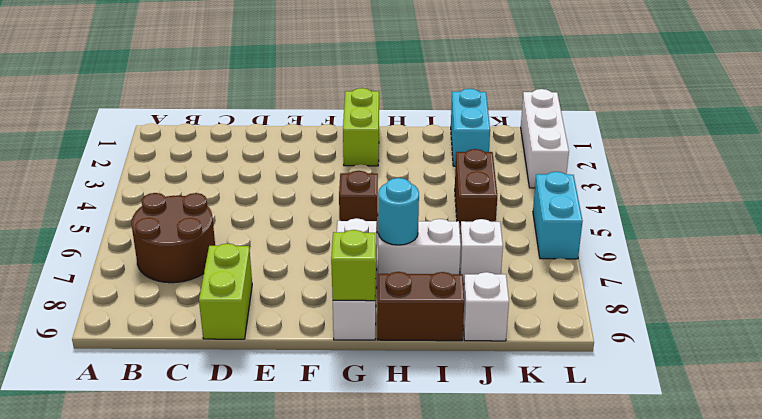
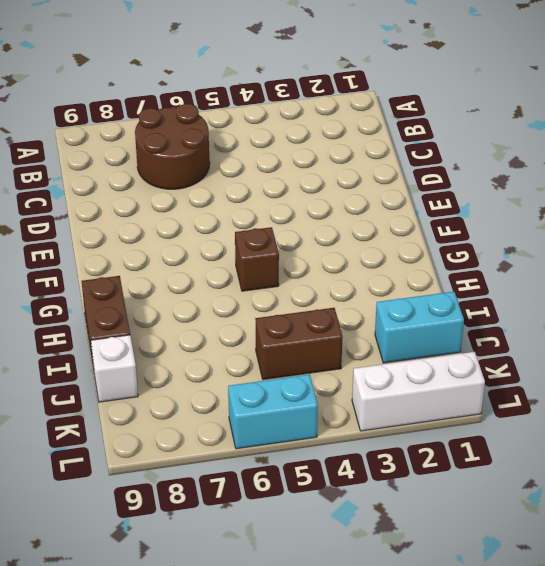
none -> lime 1x2 brick [199,244,252,339]
none -> lime 1x2 brick [343,88,379,166]
none -> white 1x3 brick [333,218,377,340]

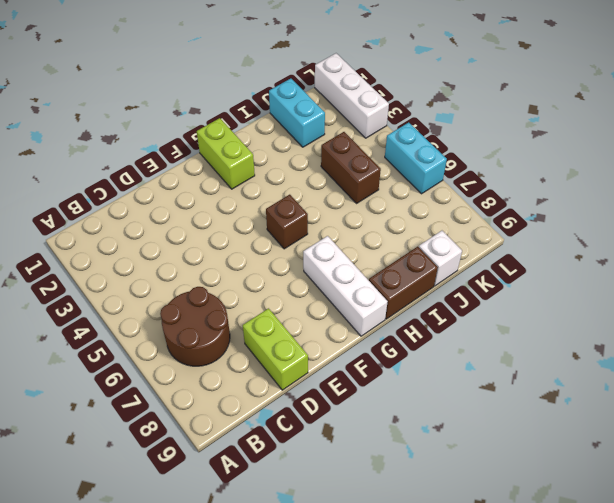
none -> white 1x2 brick [378,219,461,274]
none -> white 1x1 brick [460,219,503,284]
none -> lime 1x1 brick [331,230,376,301]

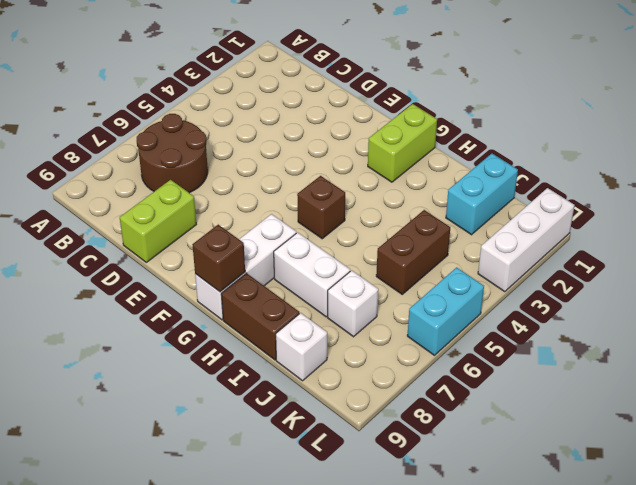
brown 1x1 brick [192,225,245,292] -> lime 1x1 brick [331,230,376,301]
none -> cyan 1x1 round brick [378,178,419,245]

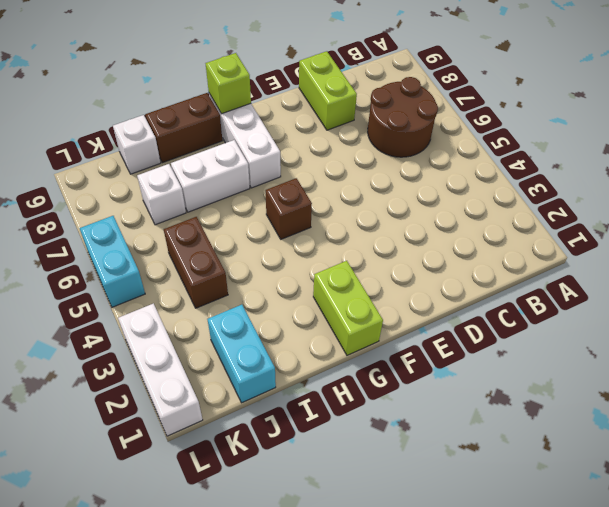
none -> cyan 1x1 round brick [378,178,419,245]

